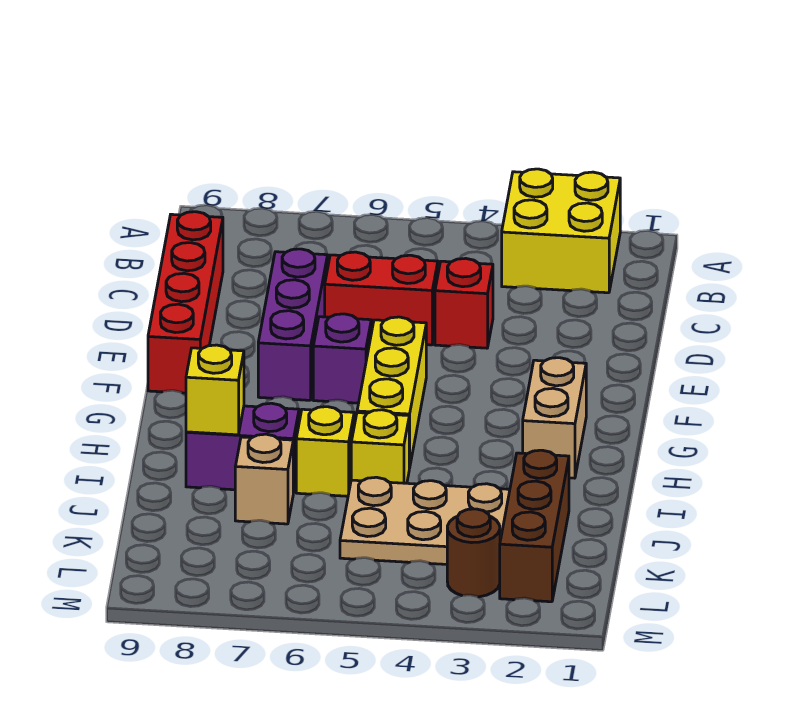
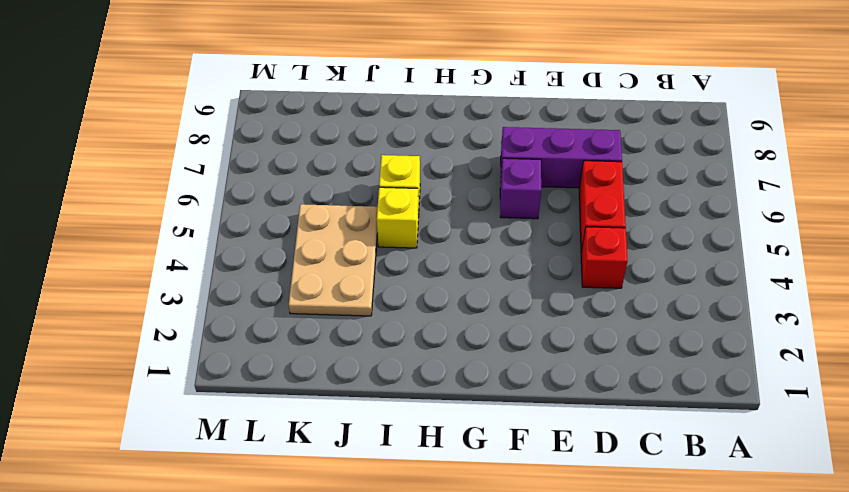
none -> yellow 2x2 brick [502,169,620,293]
none -> red 1x4 brick [148,212,223,393]
none -> yellow 1x3 brick [357,317,426,468]

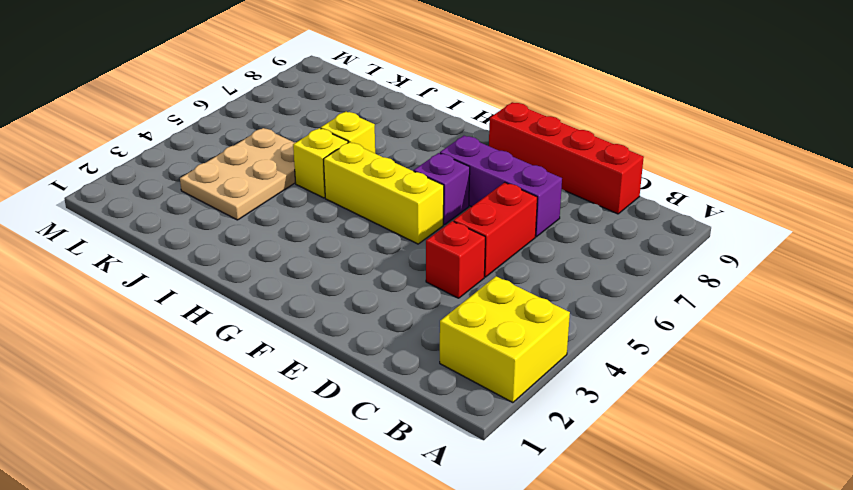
none -> tan 1x2 brick [523,358,586,478]
none -> purple 1x2 brick [186,403,299,493]
none -> brown 1x3 brick [500,450,569,602]

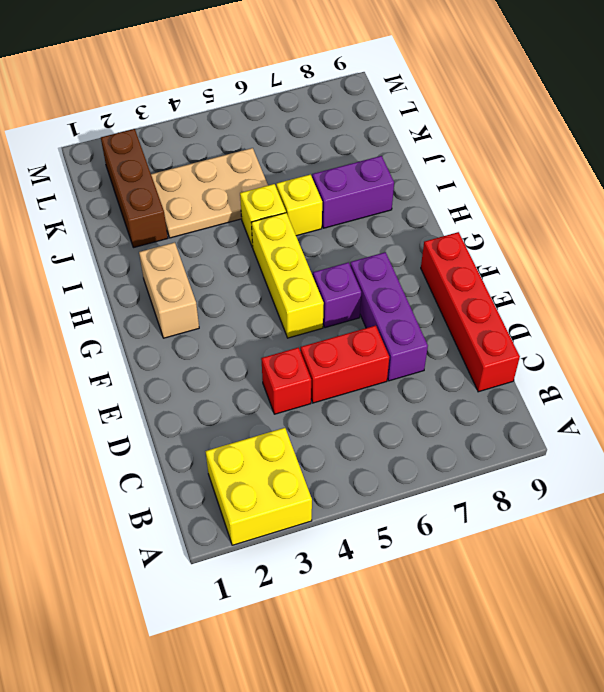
none -> tan 1x1 brick [235,434,293,524]
none -> brown 1x1 round brick [447,509,500,597]
none -> yellow 1x1 brick [186,345,244,435]

